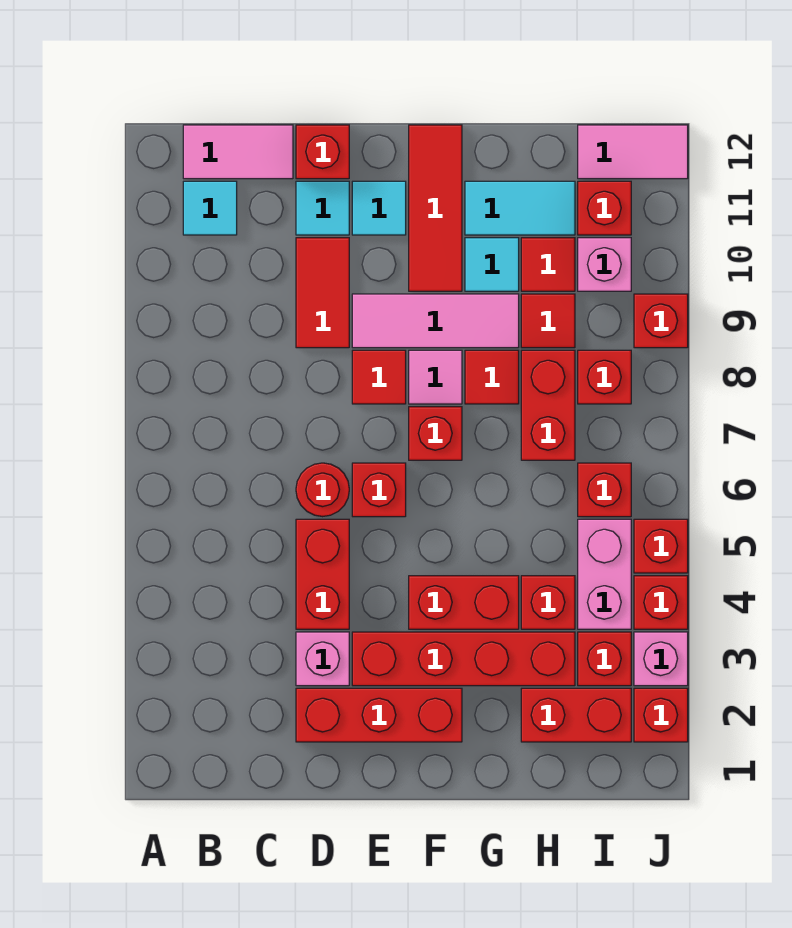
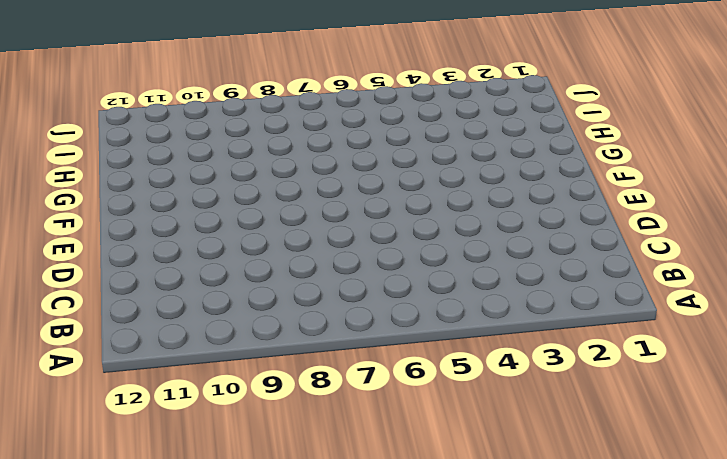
none -> cyan 1x1 tile [183,181,237,235]
none -> pink 1x2 tile [183,125,293,179]
none -> red 1x3 brick [296,688,462,742]
none -> pink 1x1 brick [296,632,349,686]

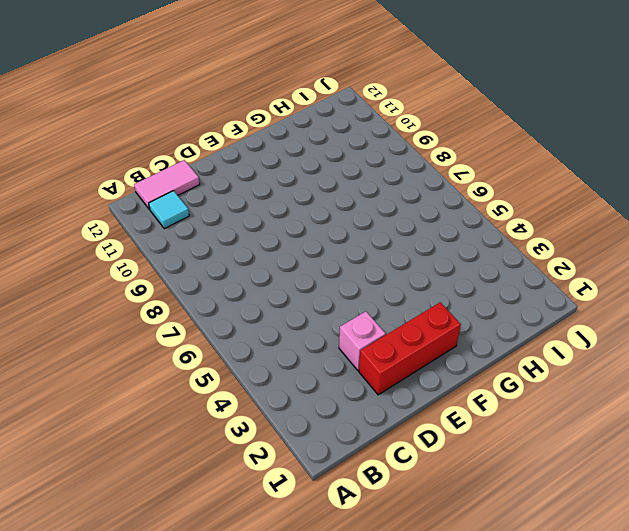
none -> red 1x2 brick [296,519,349,629]
none -> red 1x1 round brick [296,463,349,517]
none -> red 1x2 tile [296,238,349,348]
none -> cyan 1x1 tile [296,181,349,235]

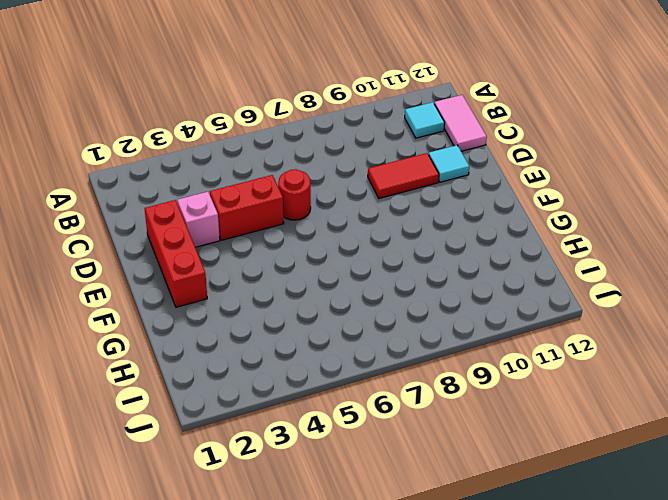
none -> red 1x1 brick [296,125,349,179]
none -> red 1x4 brick [352,632,575,686]
none -> red 1x1 brick [352,463,406,517]
none -> red 1x1 tile [352,350,406,404]

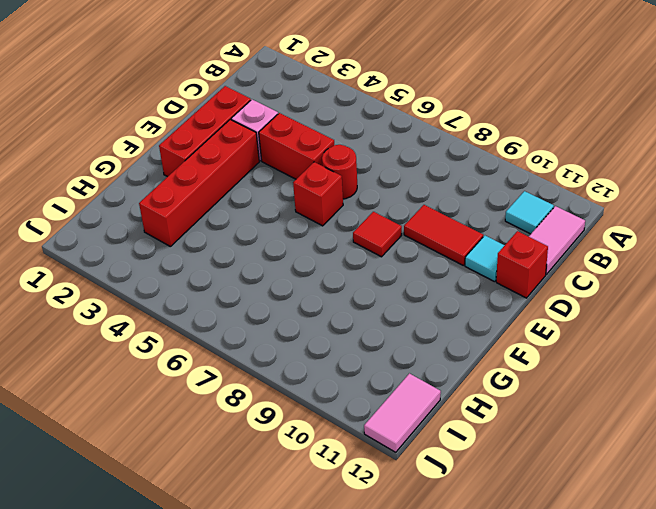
none -> pink 1x3 tile [352,294,519,348]
none -> cyan 1x1 tile [352,181,406,235]
none -> red 1x2 brick [409,576,519,629]
none -> red 1x1 brick [409,407,462,460]

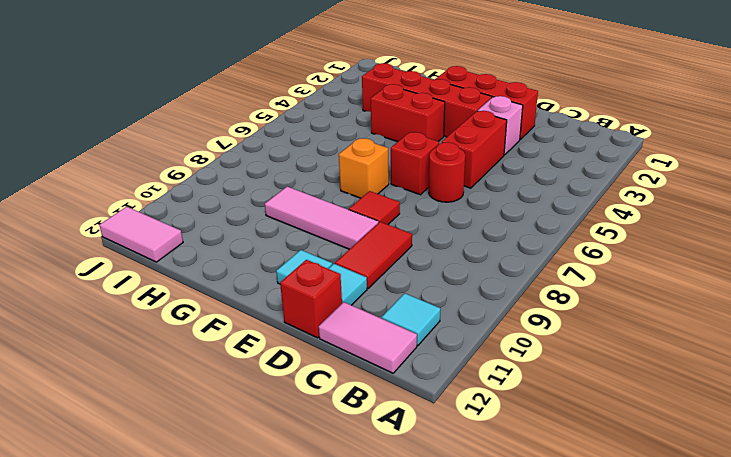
orange 1x1 brick [339,138,389,198] -> red 1x1 brick [409,407,462,460]
none -> pink 1x1 tile [409,350,462,404]
none -> red 1x3 tile [409,125,462,291]
none -> red 1x1 tile [465,350,519,404]
none -> cyan 1x1 tile [465,238,519,291]

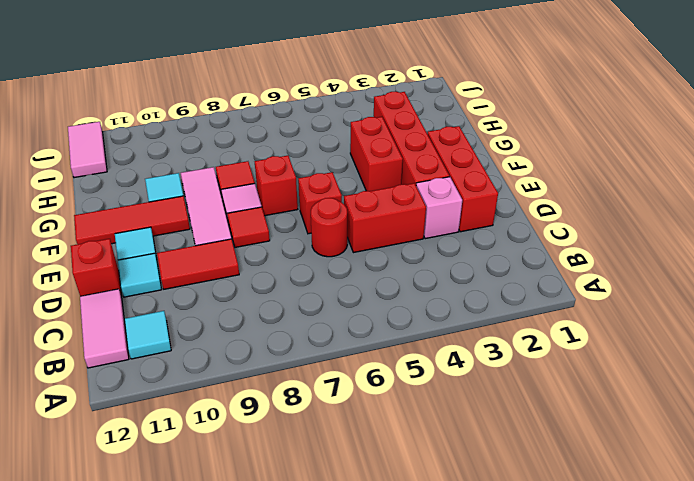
none -> cyan 1x2 tile [465,181,575,235]
none -> red 1x2 brick [521,688,631,742]
none -> red 1x1 brick [521,576,575,629]
none -> red 1x2 brick [521,350,575,460]

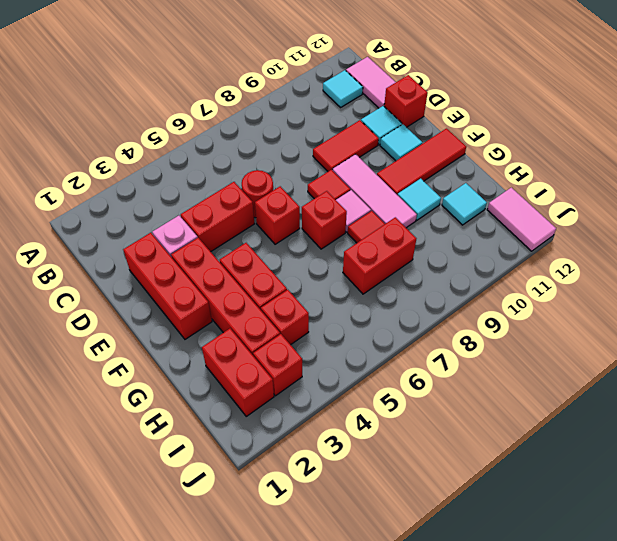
cyan 1x1 tile [442,183,487,225] -> cyan 1x2 tile [465,181,575,235]
none -> red 1x1 tile [521,294,575,348]
none -> red 1x1 tile [521,238,575,291]
none -> pink 1x2 brick [578,519,631,629]
none -> red 1x1 brick [578,463,631,517]

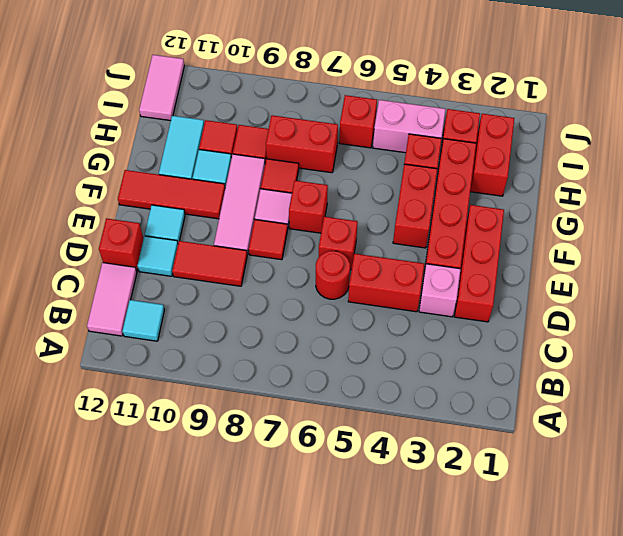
none -> red 1x1 brick [578,350,631,404]
none -> pink 1x1 brick [578,238,631,291]
none -> red 1x1 brick [578,181,631,235]
none -> red 1x1 brick [634,688,688,742]

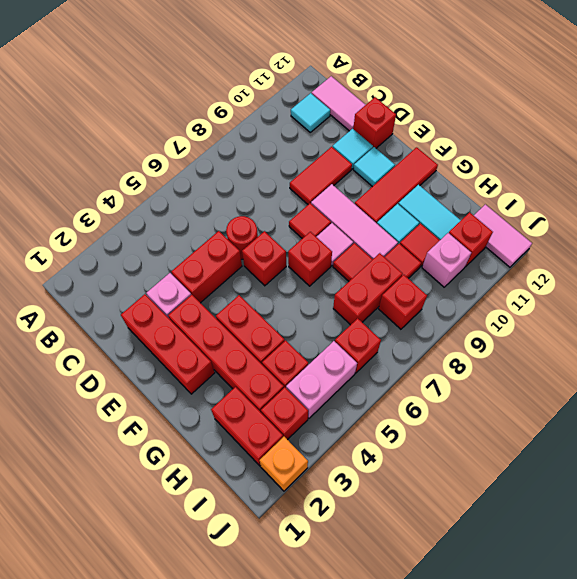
orange 1x1 brick [260,437,308,491] -> red 1x1 brick [634,688,688,742]
none -> pink 1x1 brick [634,632,688,686]
none -> red 1x1 brick [634,576,688,629]
none -> red 1x1 brick [634,519,688,573]
none -> red 1x1 brick [634,294,688,348]

